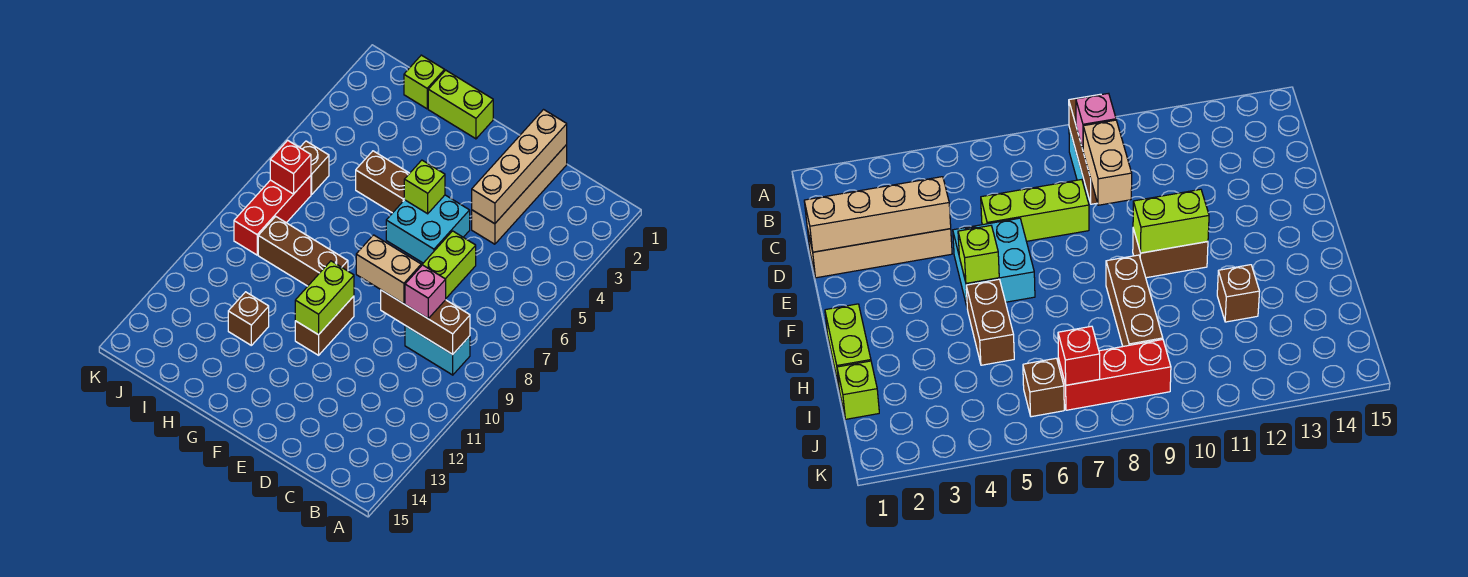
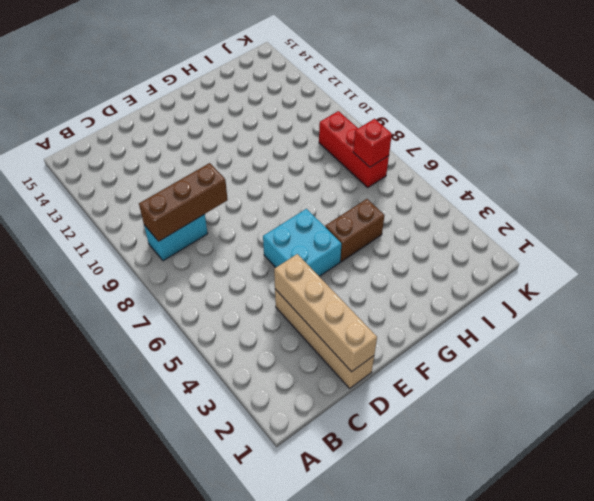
none -> lime 1x3 brick [421,231,476,298]
none -> brown 1x2 brick [295,296,354,355]
none -> lime 1x2 brick [428,70,493,139]

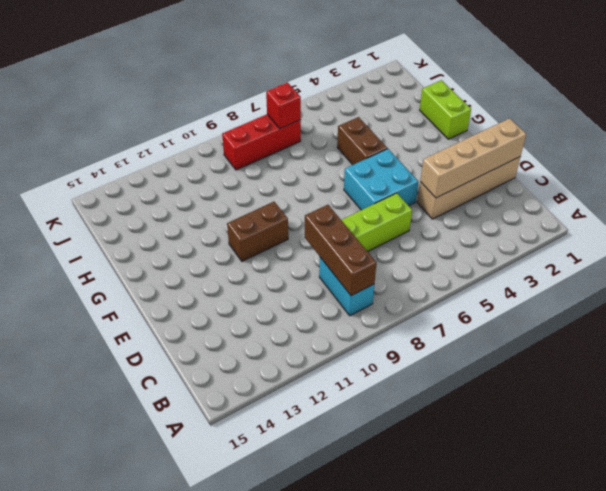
none -> brown 1x3 brick [258,217,348,286]
none -> brown 1x1 brick [228,292,269,345]
none -> lime 1x1 brick [404,55,445,109]

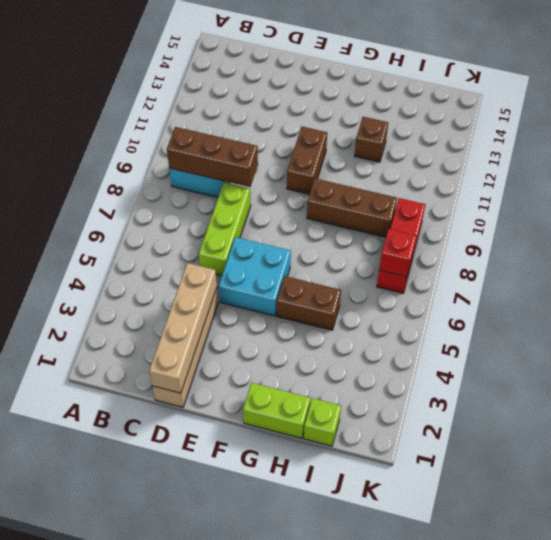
none -> brown 1x1 brick [300,141,329,194]
none -> lime 1x1 brick [404,160,445,214]
none -> lime 1x2 brick [295,261,354,335]

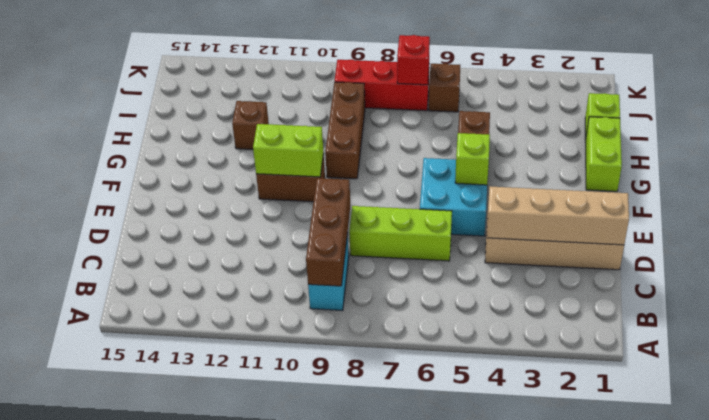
none -> pink 1x1 brick [405,265,446,318]
none -> tan 1x2 brick [356,235,421,304]

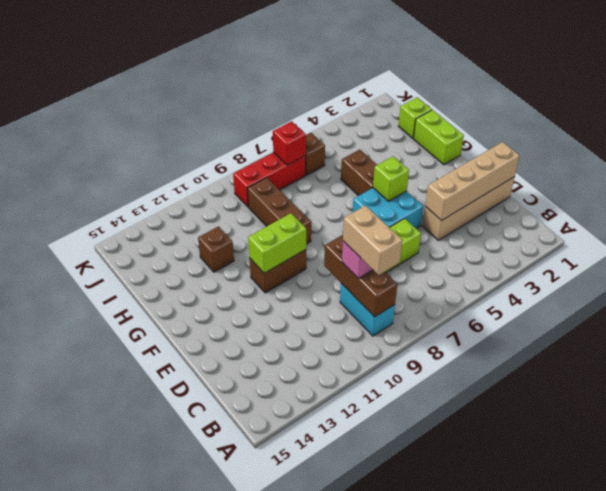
tan 1x2 brick [343,206,402,275] -> tan 1x2 brick moved to [356,235,421,304]

